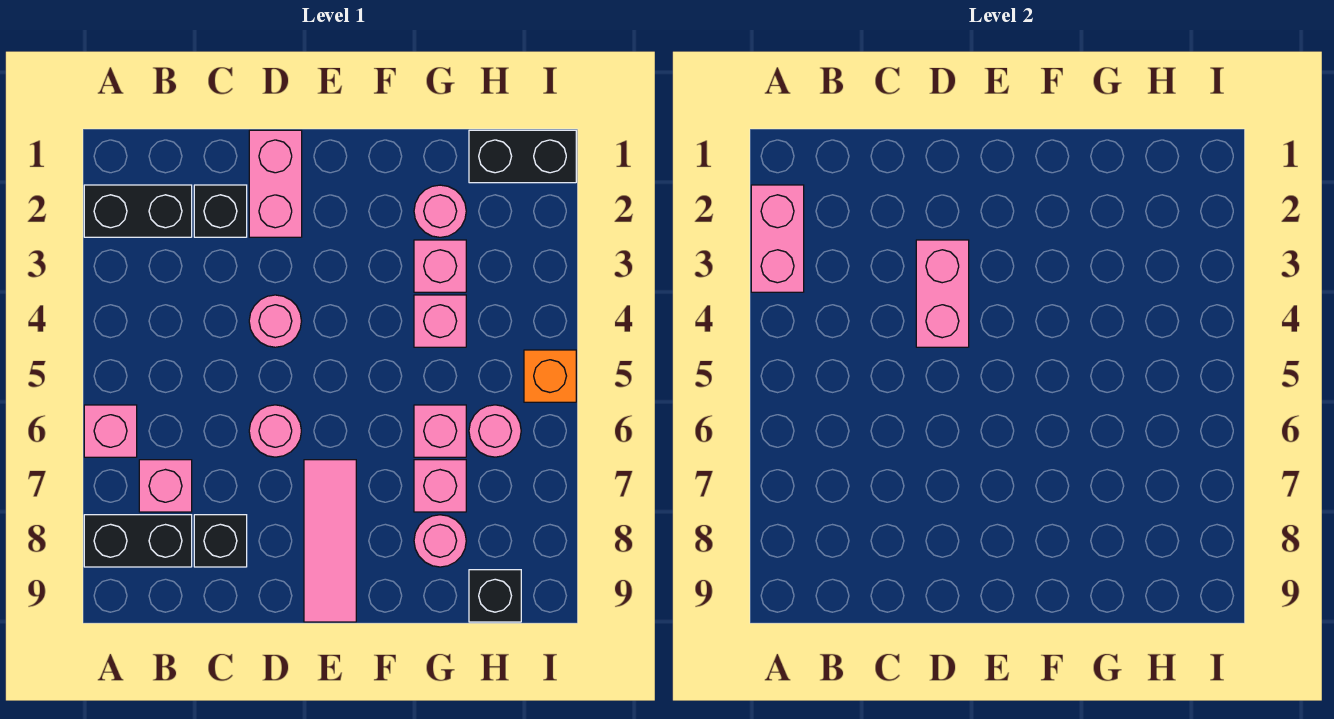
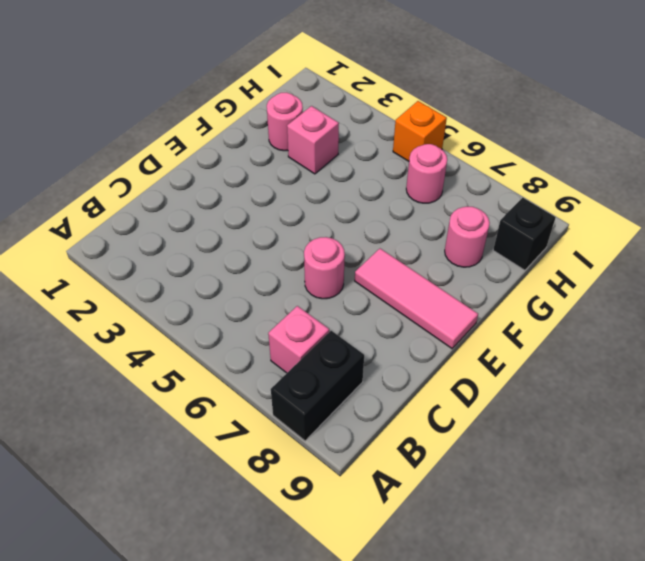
none -> black 1x2 brick [84,185,192,237]
none -> pink 1x1 brick [84,405,137,457]
none -> black 1x1 brick [194,185,247,237]

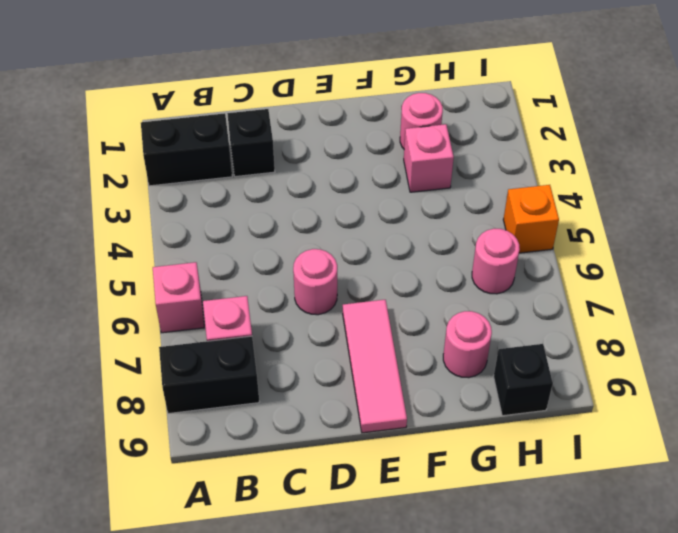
none -> black 1x1 brick [194,515,247,567]
none -> pink 1x2 brick [249,130,302,237]
none -> pink 1x1 round brick [249,295,301,347]

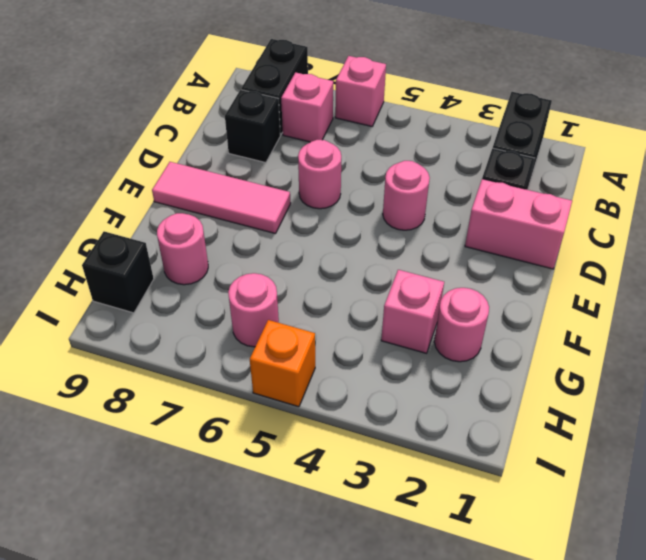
none -> pink 1x1 brick [414,295,466,347]
none -> pink 1x1 brick [414,405,466,457]
none -> pink 1x1 brick [414,460,466,512]

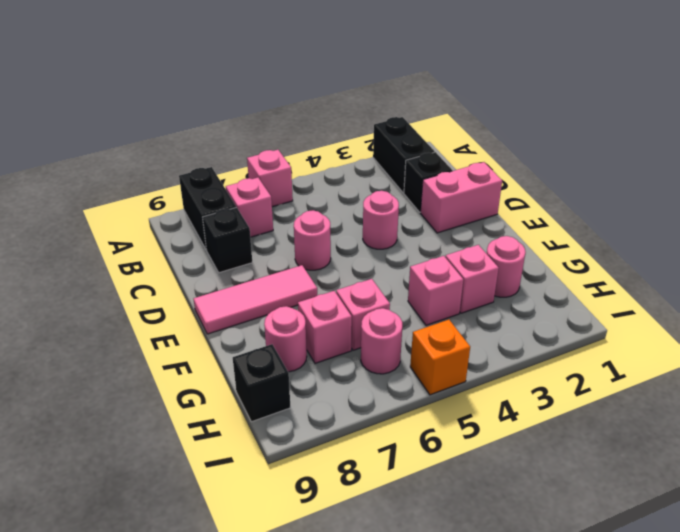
none -> black 1x2 brick [469,130,576,183]
none -> pink 1x2 brick [751,185,804,292]
none -> pink 1x2 brick [916,240,969,347]

